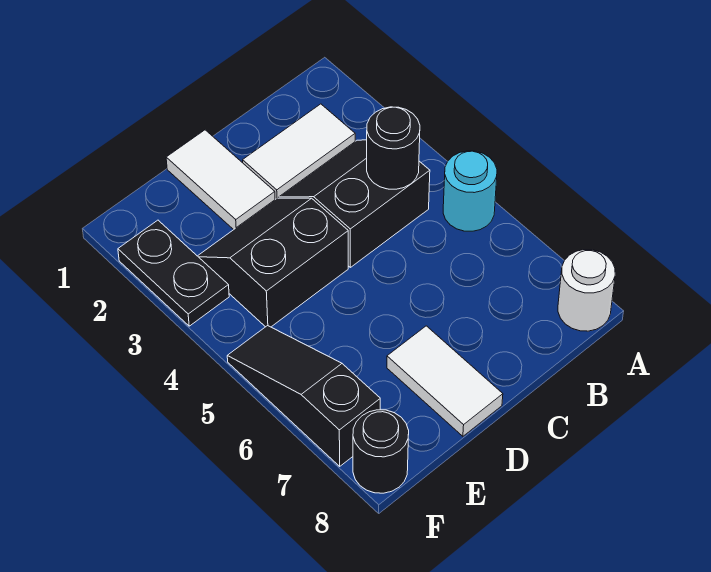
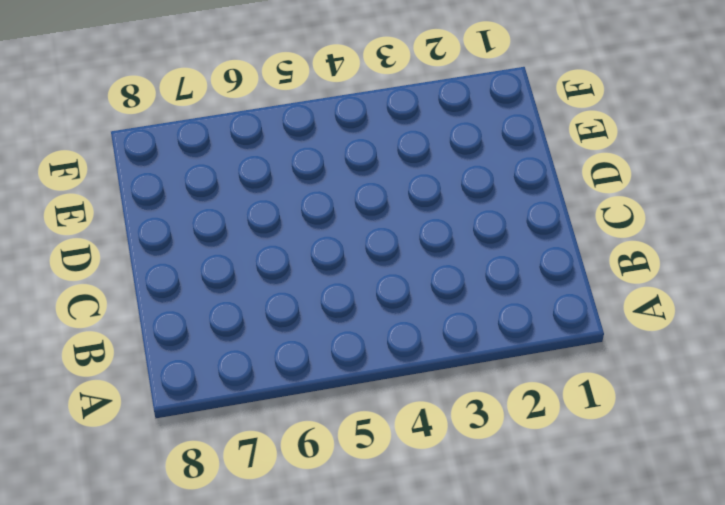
none -> cyan 1x1 round brick [443,151,497,231]
none -> white 1x1 round brick [558,250,615,331]

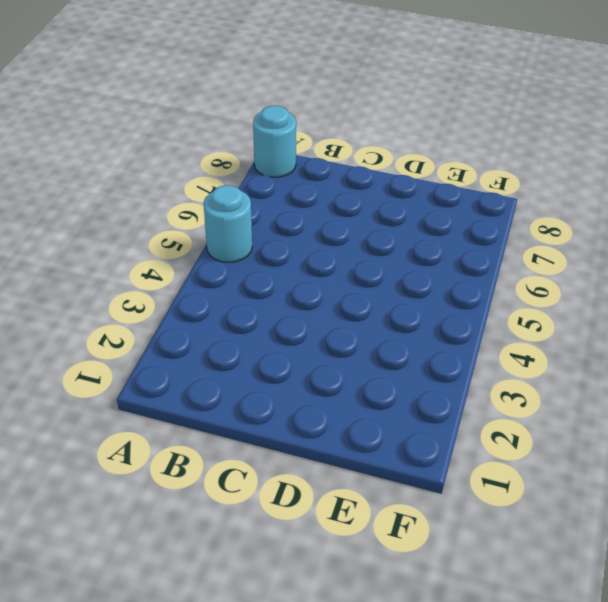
cyan 1x1 round brick [253,106,296,177] -> white 1x1 round brick [558,250,615,331]
none -> white 1x2 tile [243,104,355,199]
none -> black 2x2 slope [279,140,430,267]

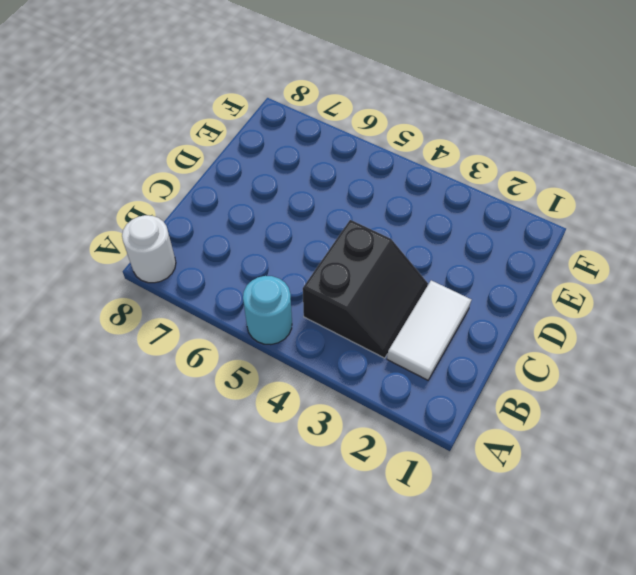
none -> white 1x2 tile [166,130,275,230]
none -> black 2x2 slope [198,198,348,327]

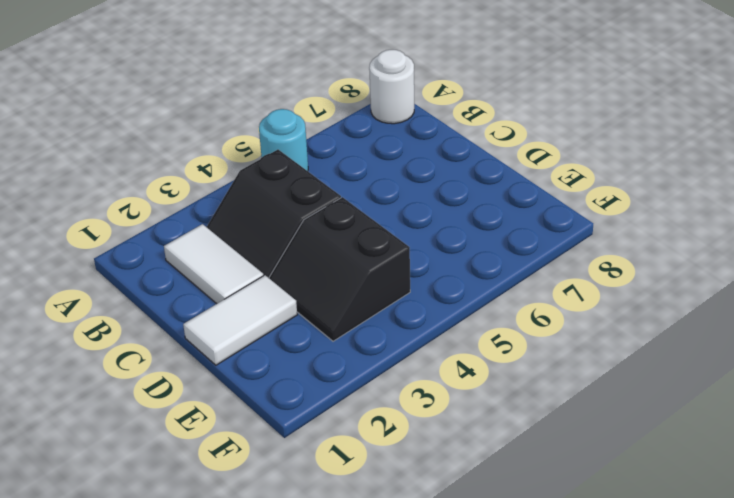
none -> white 1x2 tile [387,326,503,436]
none -> black 1x2 plate [118,220,229,326]

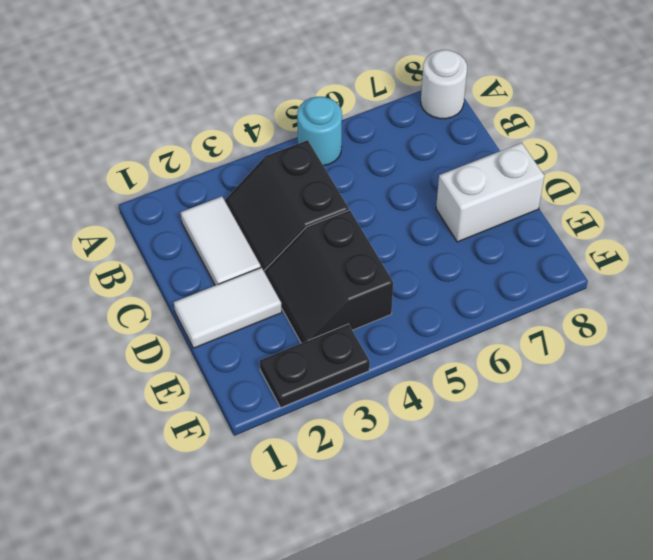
white 1x2 brick [436,143,544,242] -> white 1x2 tile [387,326,503,436]
none -> black 1x3 slope [227,326,380,466]
none -> black 1x1 round brick [353,410,409,493]

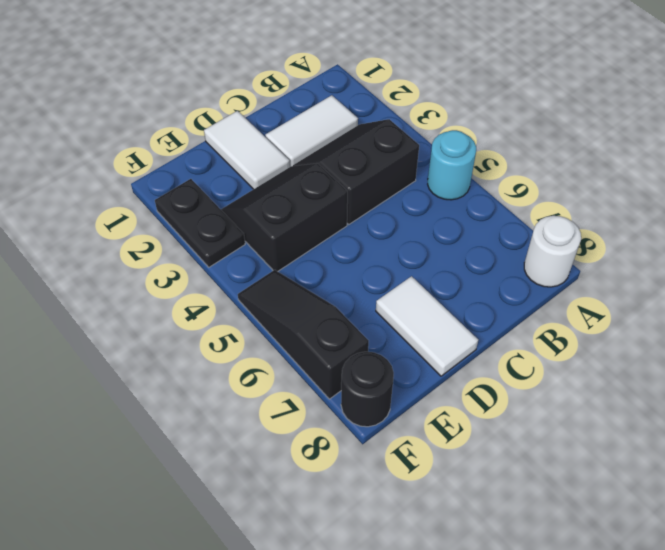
none -> black 1x1 round brick [367,107,420,189]

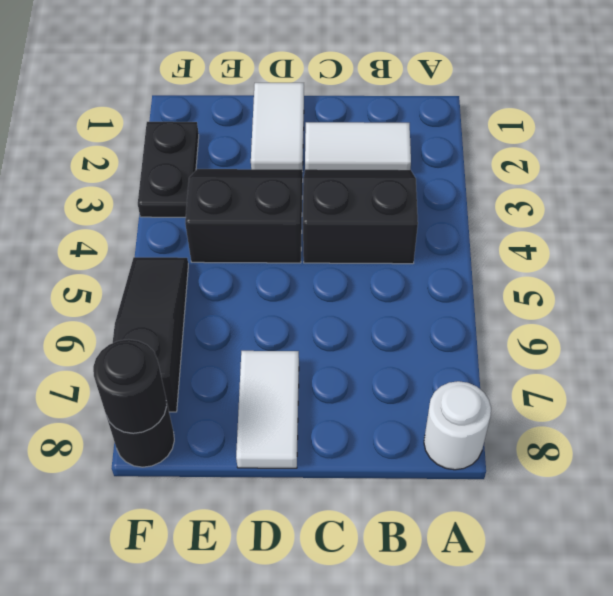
black 1x1 round brick [93,339,167,433] -> black 1x1 round brick moved to [367,107,420,189]
none -> cyan 1x1 round brick [443,151,497,231]

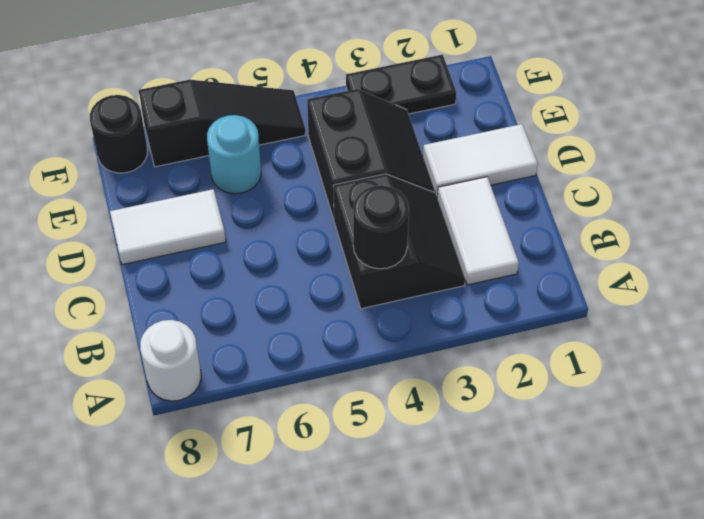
cyan 1x1 round brick [207,115,261,194] -> cyan 1x1 round brick moved to [443,151,497,231]

